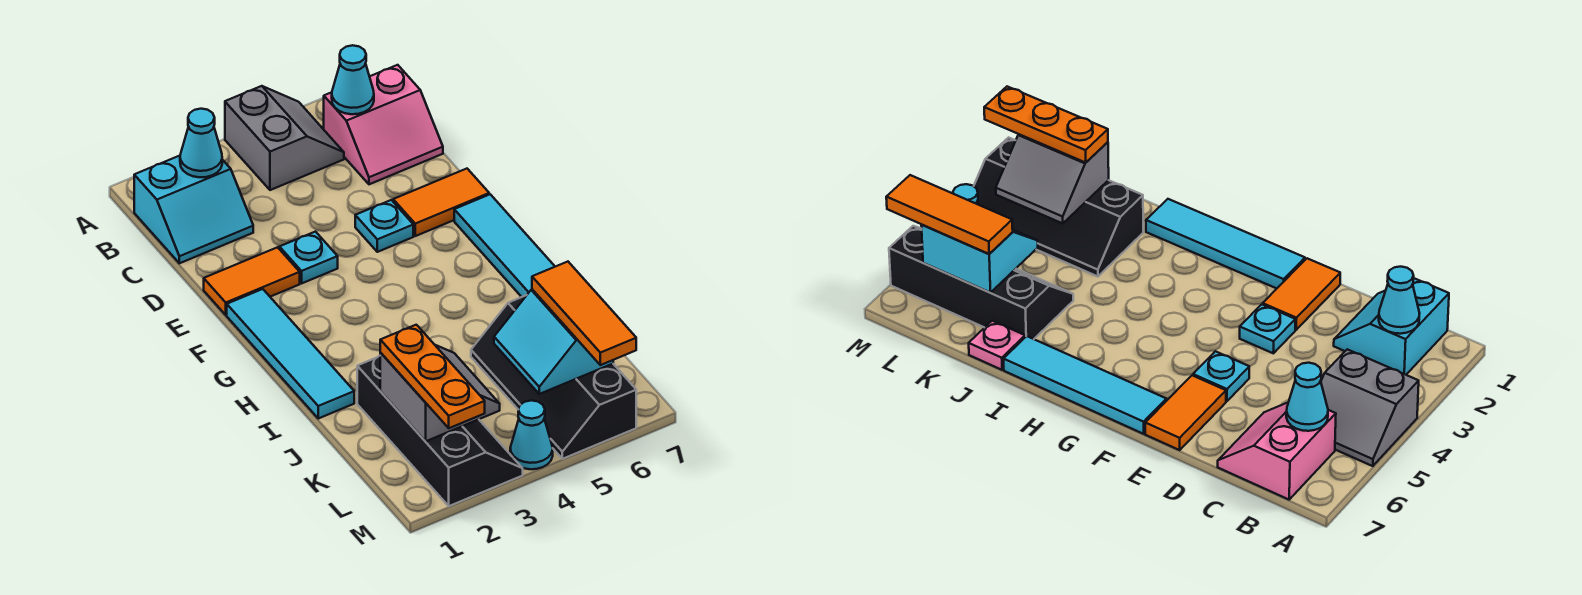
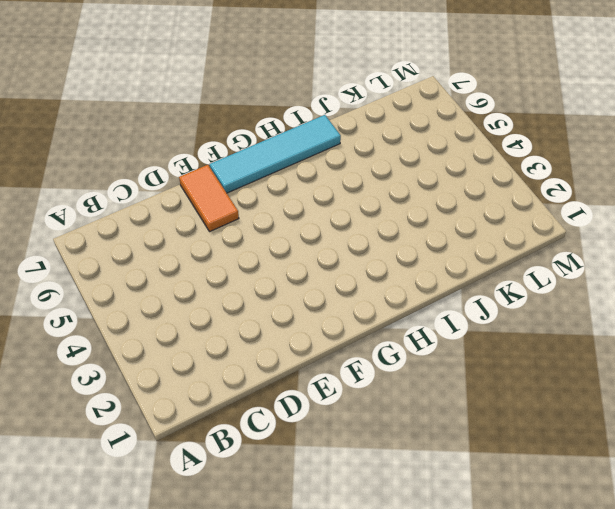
none -> grey 2x2 slope [225,86,344,190]
none -> cyan 2x2 slope [134,156,253,263]
none -> pink 2x2 slope [324,65,443,184]

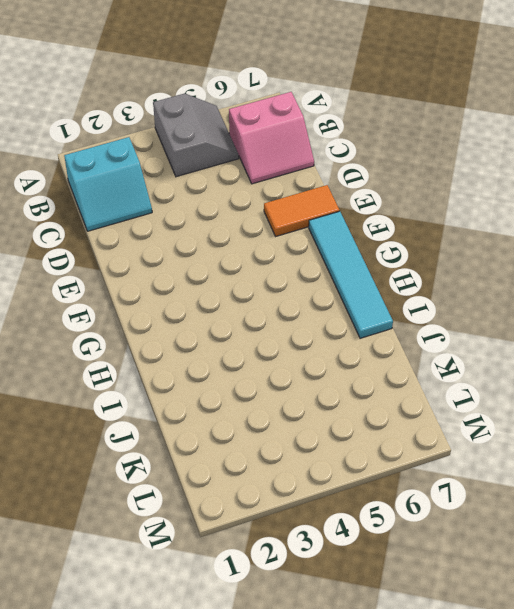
none -> orange 1x2 tile [204,247,300,315]
none -> cyan 1x1 plate [279,232,338,283]
none -> cyan 1x1 plate [355,200,413,252]

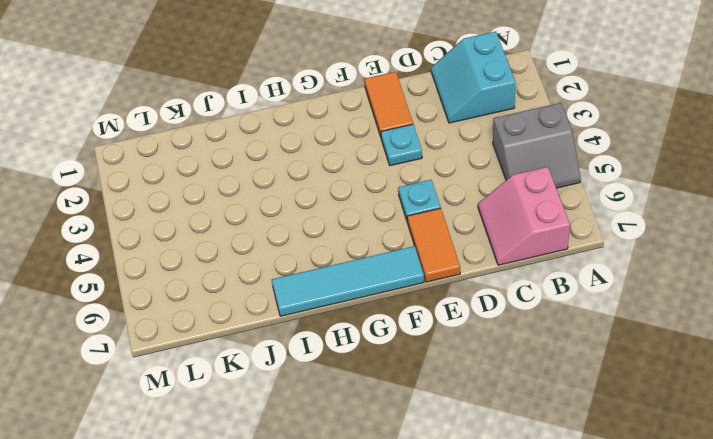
none -> cyan 1x4 tile [227,289,354,418]
none -> black 2x4 slope [357,356,523,506]
none -> black 2x4 slope [471,295,636,459]

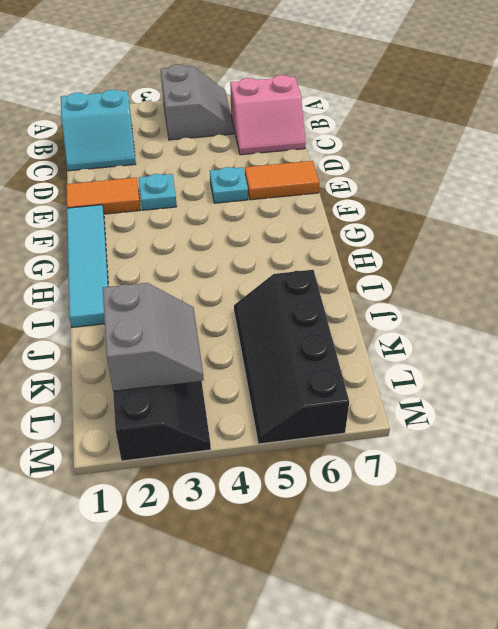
none -> cyan 1x4 tile [454,194,555,297]
none -> pink 1x1 plate [969,321,1025,370]
none -> cyan 1x1 cone [510,400,553,469]

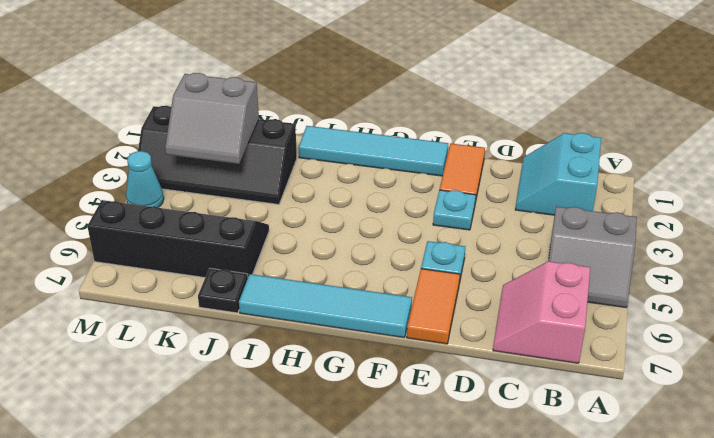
black 1x1 plate [198,268,248,313] -> pink 1x1 plate [969,321,1025,370]
none -> cyan 1x1 cone [180,109,222,177]
none -> cyan 1x1 cone [332,45,374,114]
none -> cyan 2x2 slope [494,289,613,394]

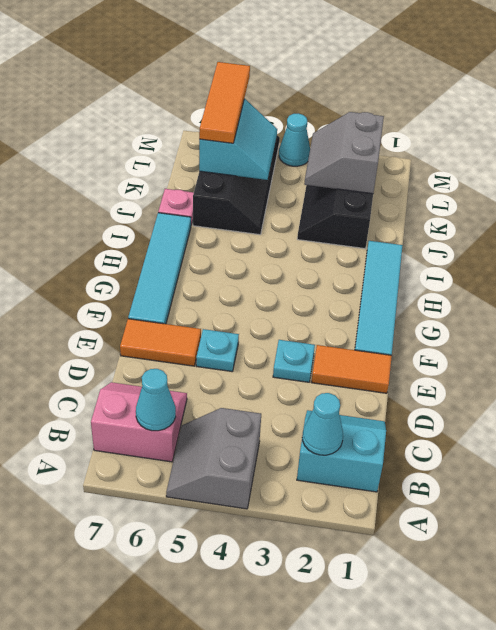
none -> orange 1x3 plate [380,325,485,428]

